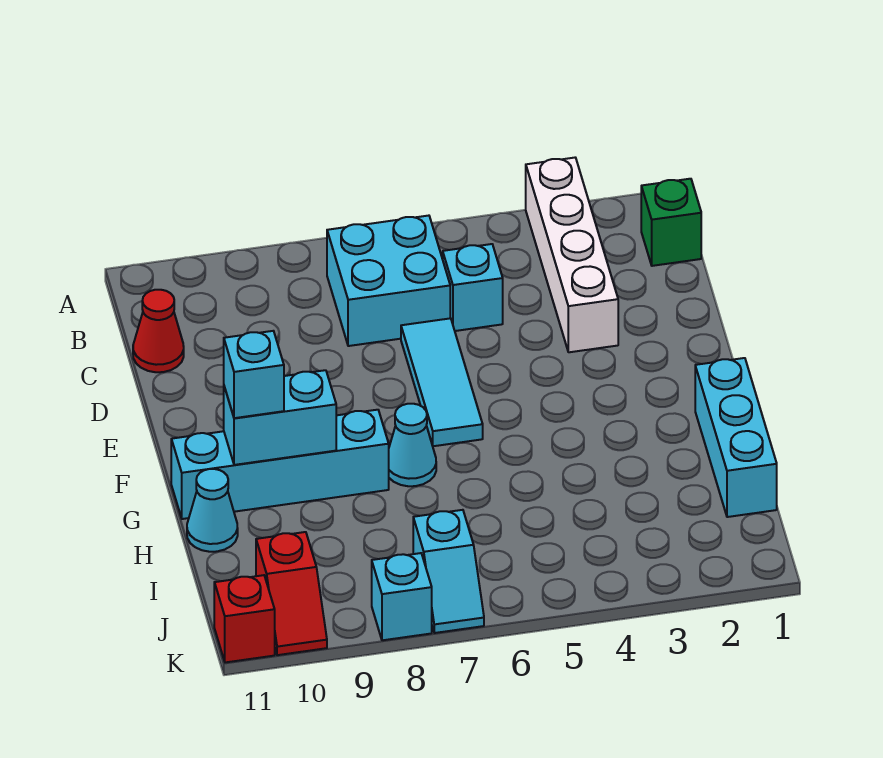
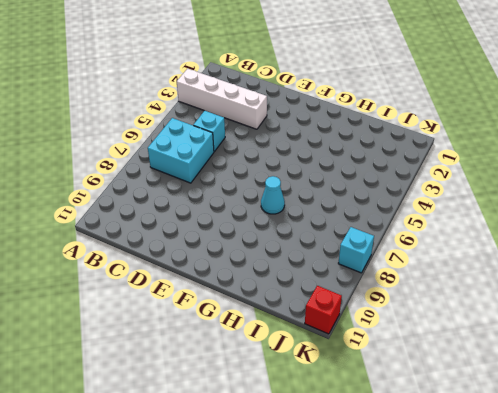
none -> green 1x1 brick [641,179,701,266]
none -> red 1x1 cone [133,290,184,372]
none -> cyan 1x3 tile [401,318,483,446]

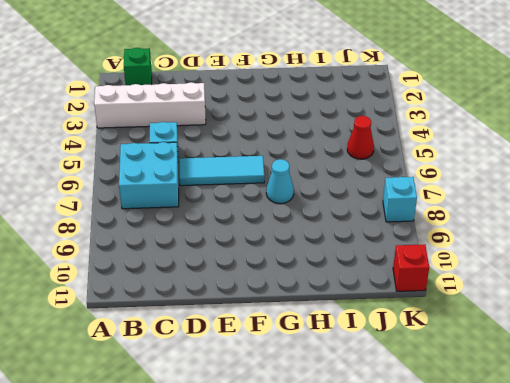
red 1x1 cone [347,116,374,159] -> red 1x1 cone moved to [133,290,184,372]
none -> cyan 1x3 brick [695,358,777,517]
none -> cyan 1x4 brick [171,410,389,519]
none -> cyan 1x1 cone [187,469,238,552]

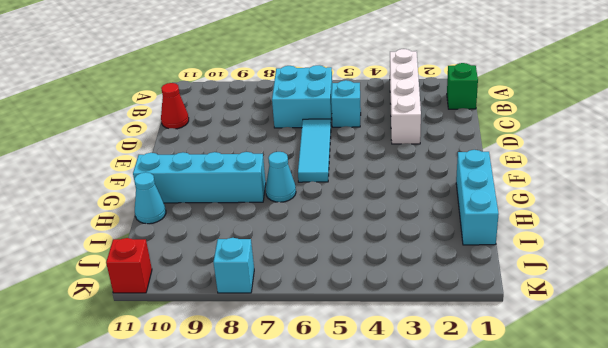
none -> cyan 1x2 slope [413,510,484,633]
none -> red 1x2 slope [256,532,327,655]
none -> cyan 1x2 brick [224,370,336,465]

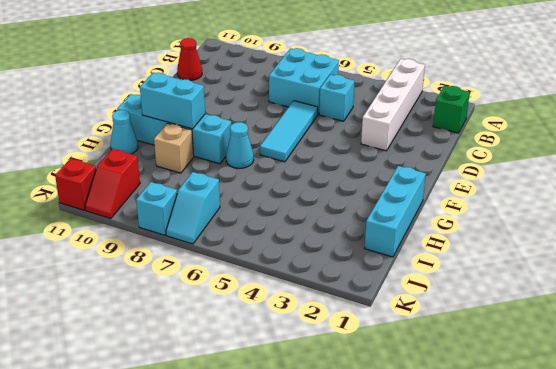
tan 1x1 brick [154,123,194,173] -> none
none -> cyan 1x1 brick [224,331,284,418]

